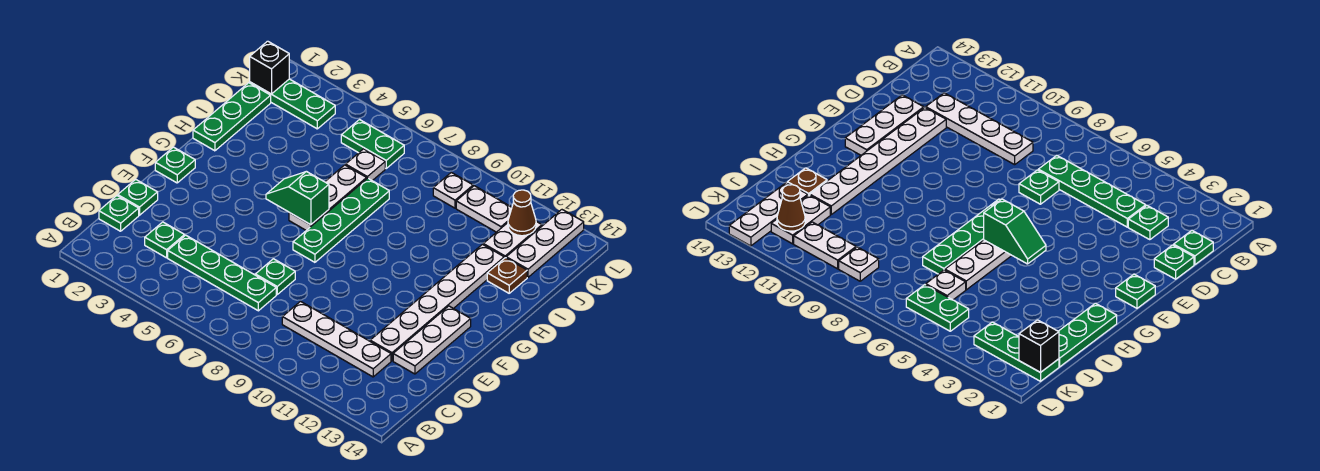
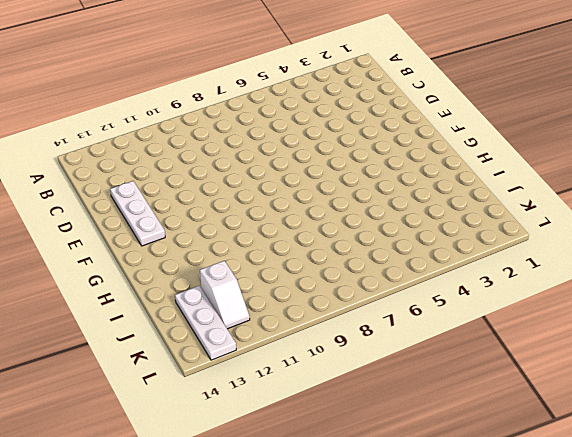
white 1x2 slope [200,261,250,329] -> white 1x2 plate [483,221,542,258]
none -> green 1x1 plate [99,196,139,231]
none -> green 1x1 plate [145,222,185,258]
none -> green 1x4 plate [168,235,276,311]

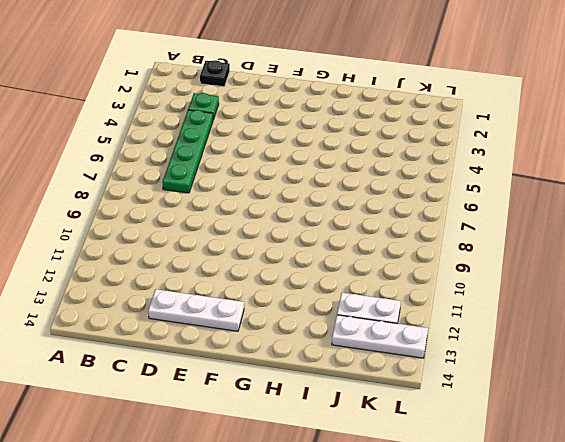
black 1x1 plate [200,60,230,87] -> green 1x1 plate [99,196,139,231]
none -> white 1x4 plate [282,302,391,377]
none -> green 1x1 plate [118,179,158,215]
none -> green 1x1 plate [255,259,295,294]

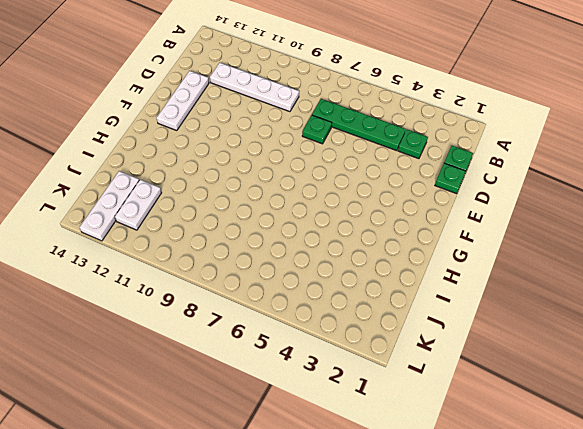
none -> white 1x6 plate [370,244,504,361]
none -> green 1x1 plate [155,147,195,183]
none -> green 1x4 plate [293,178,389,262]

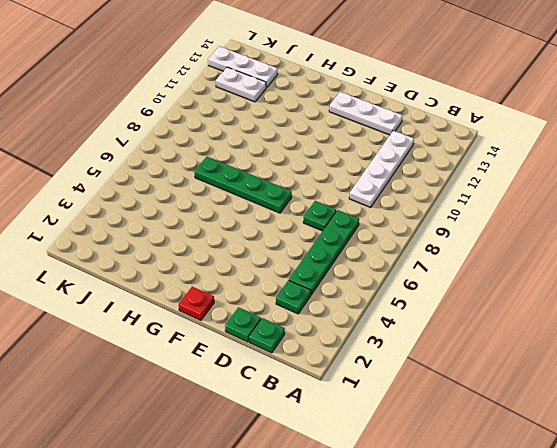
red 1x1 plate [179,287,214,320] -> green 1x1 plate [155,147,195,183]
none -> white 1x6 plate [370,244,504,361]
none -> white 1x3 plate [289,165,367,230]
none -> green 1x3 plate [193,83,271,151]

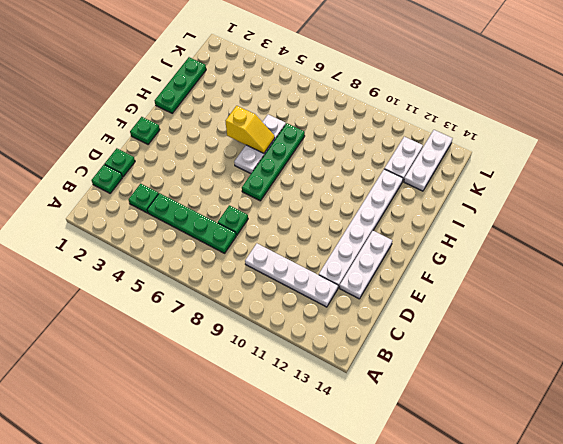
yellow 1x2 slope [225,106,275,153] -> none
none -> brown 1x1 plate [487,258,527,293]
none -> white 1x1 plate [346,149,385,181]
none -> green 1x3 plate [250,79,335,129]

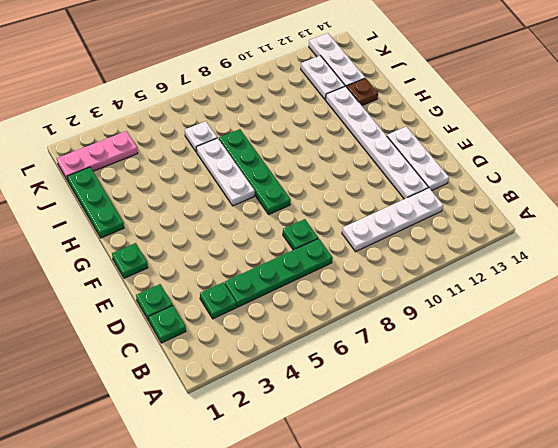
pink 1x3 plate [57,131,138,181] -> green 1x3 plate [250,79,335,129]
none -> green 1x2 plate [341,120,404,168]
none -> white 1x1 plate [433,172,473,208]
none -> white 1x2 plate [456,186,512,232]

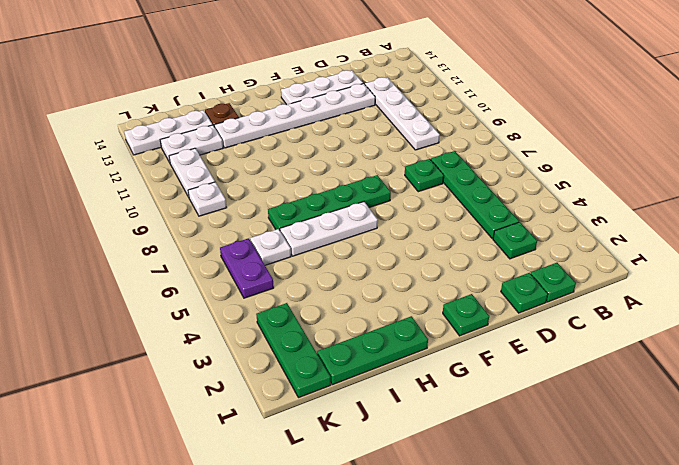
purple 1x2 plate [220,238,274,298] -> green 1x2 plate [341,120,404,168]
none -> green 1x2 slope [266,171,329,225]
none -> black 1x1 brick [250,41,289,94]
none -> brown 1x1 cone [508,190,536,236]

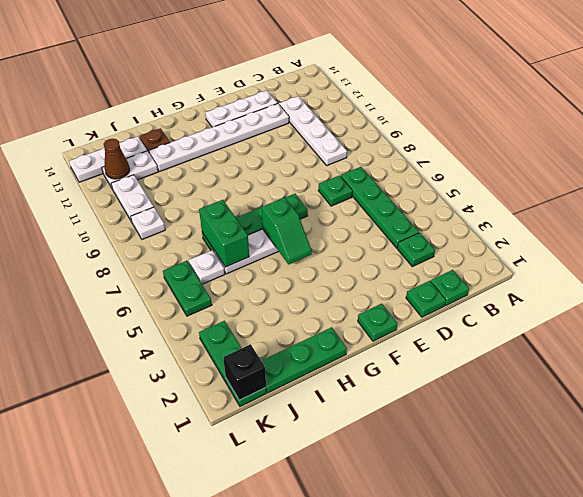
green 1x2 brick [199,200,249,267] -> none

